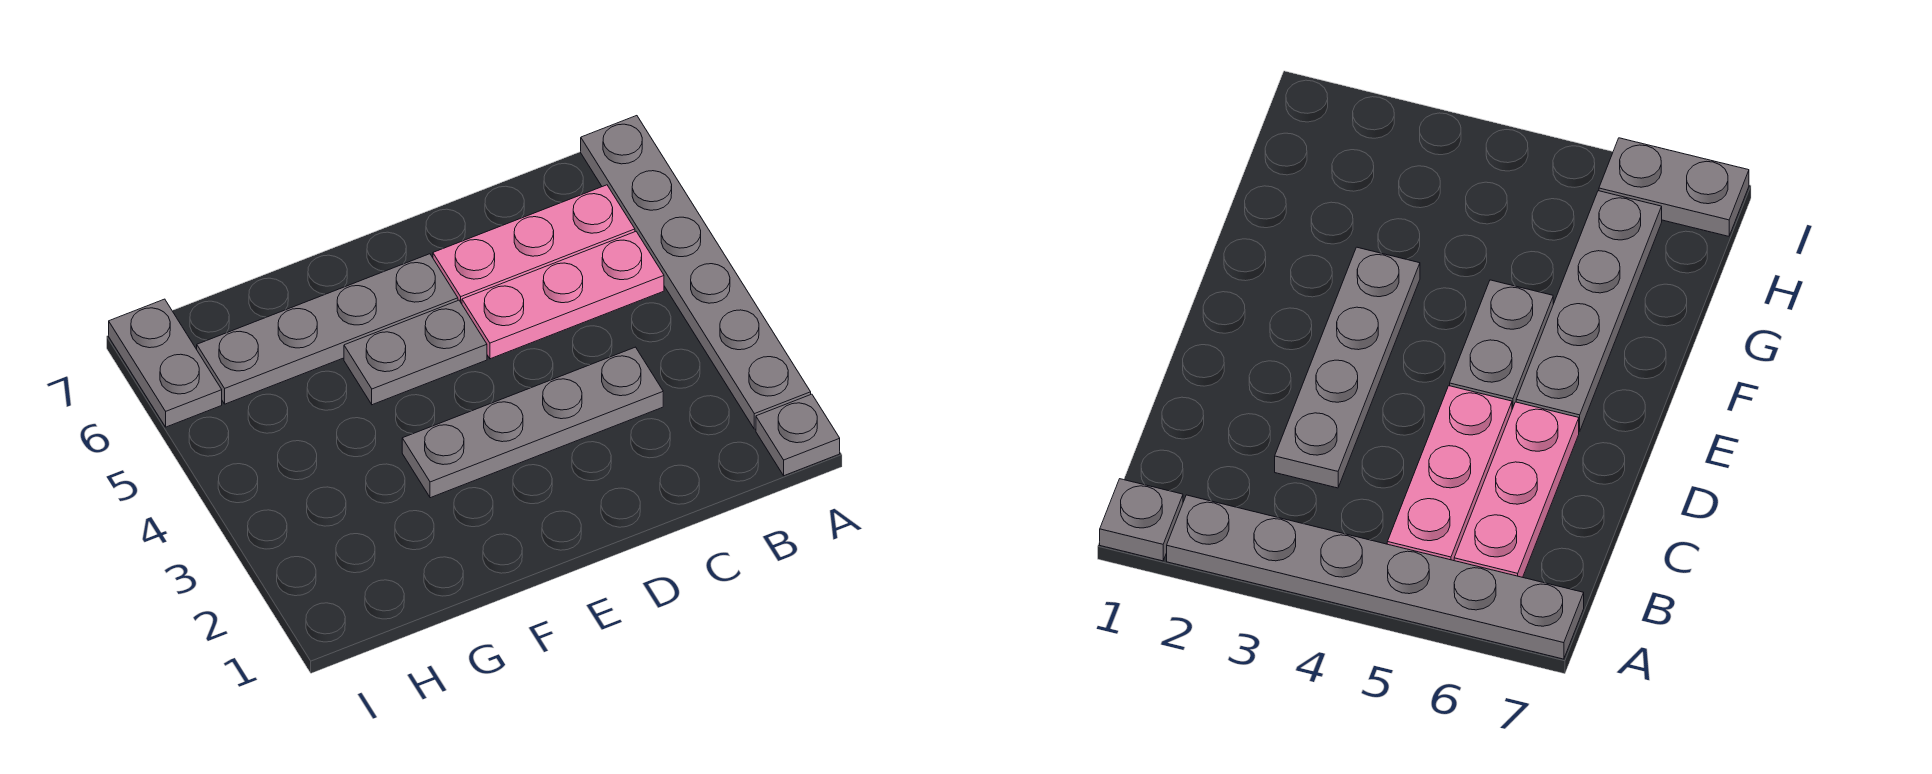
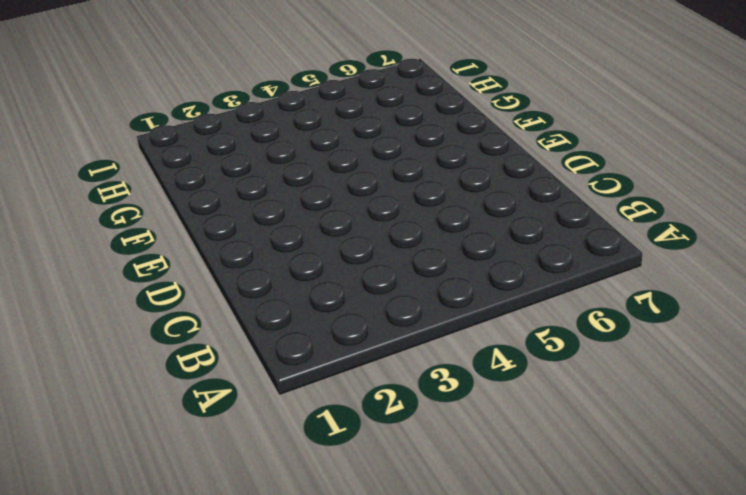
none -> grey 1x1 plate [756,394,840,476]
none -> grey 1x6 plate [581,116,811,429]

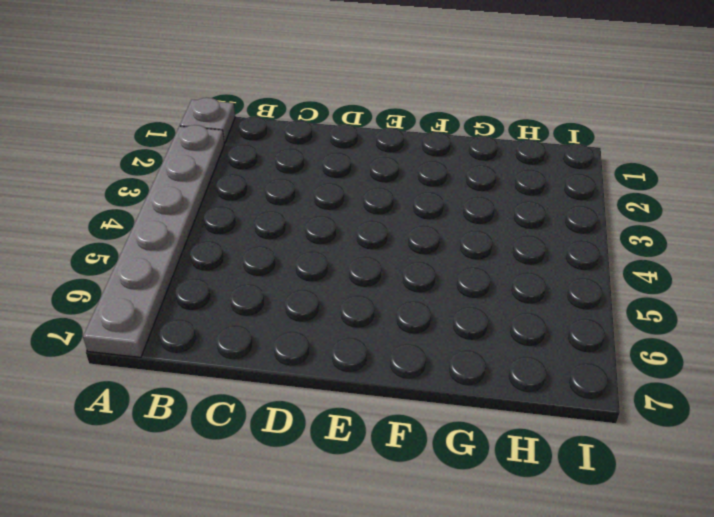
none -> pink 1x3 plate [462,232,664,359]
none -> pink 1x3 plate [433,185,635,304]

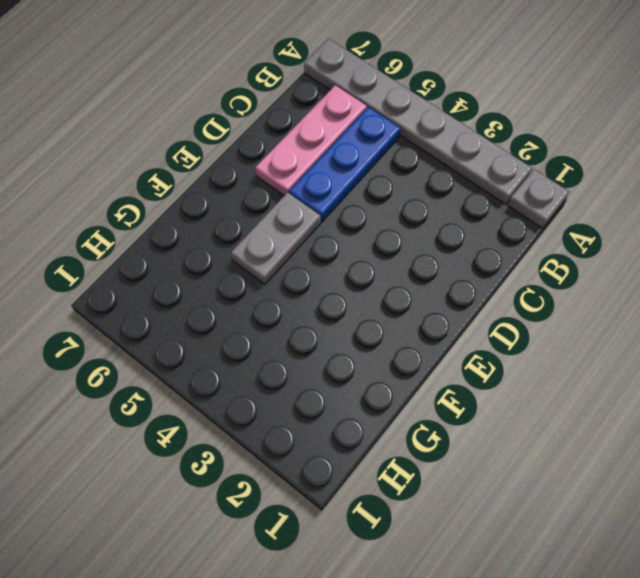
blue 1x3 plate [289,107,401,222] -> pink 1x3 plate [462,232,664,359]
none -> grey 1x4 plate [402,347,663,498]
none -> grey 1x4 plate [197,254,458,404]

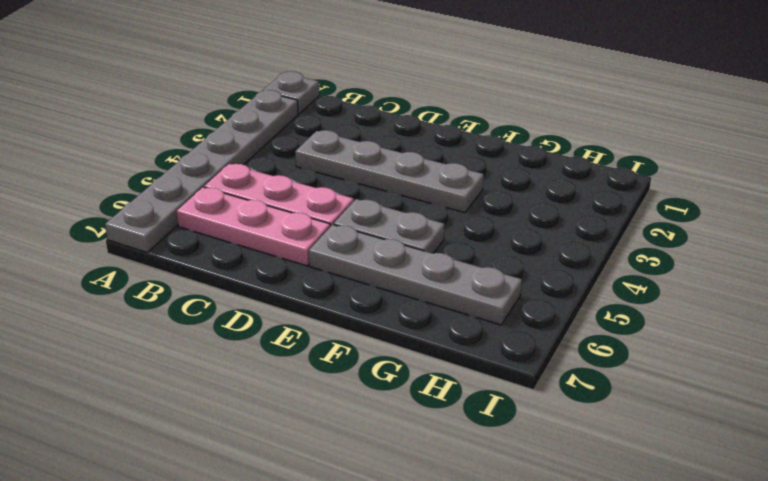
none -> grey 1x2 plate [109,299,222,427]

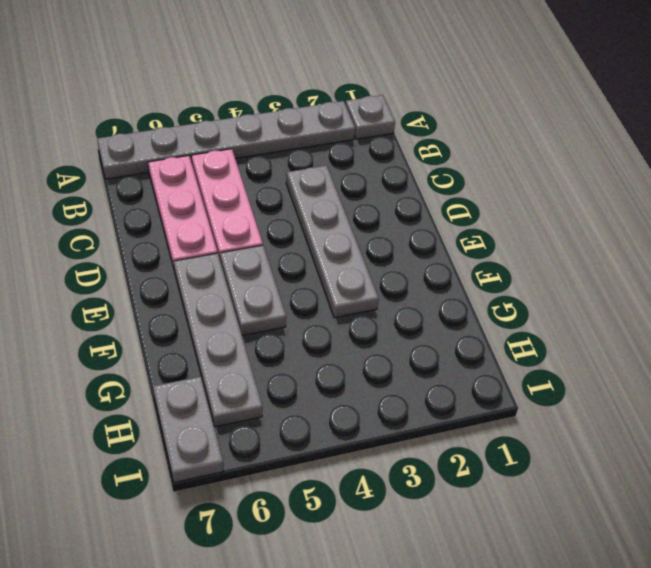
grey 1x2 plate [153,377,223,483] -> grey 1x2 plate turned to [109,299,222,427]

